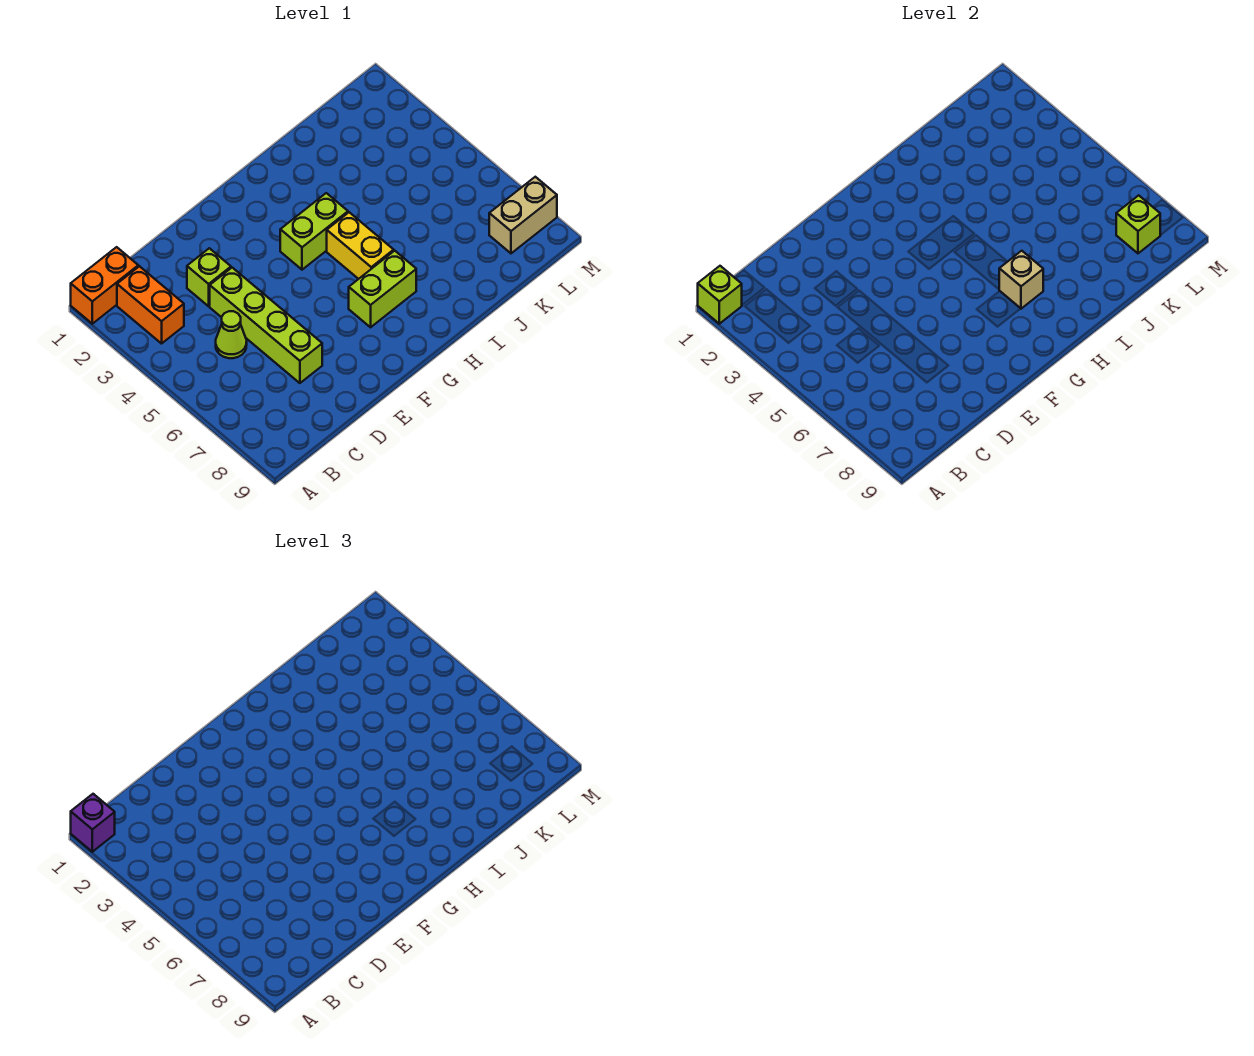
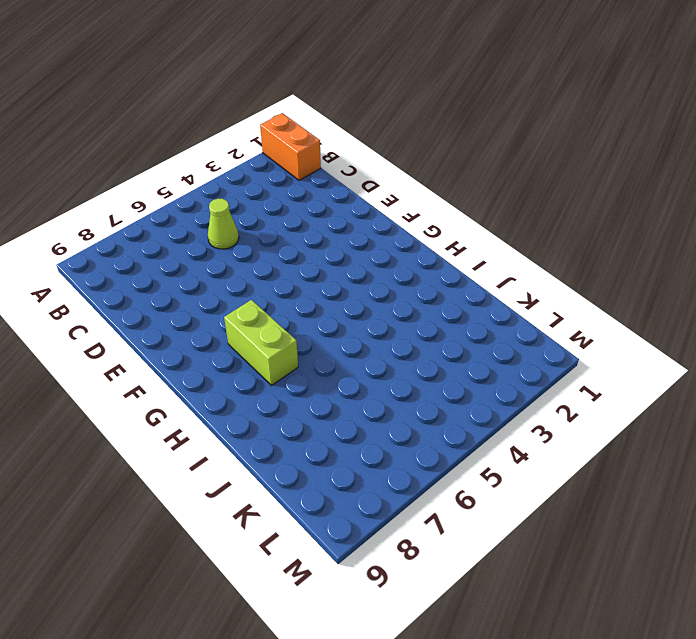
none -> orange 1x2 brick [117,266,184,344]
none -> lime 1x1 brick [187,248,231,306]
none -> lime 1x4 brick [210,268,322,383]

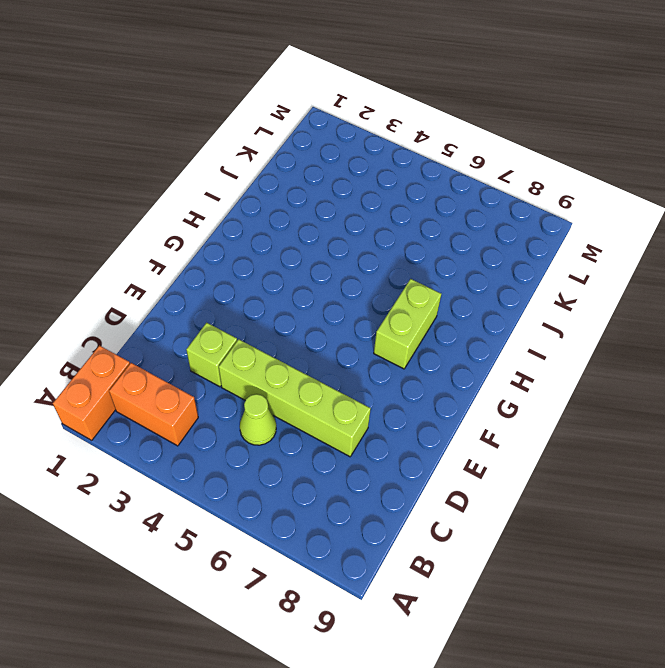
none -> lime 1x2 brick [280,193,348,270]
none -> yellow 1x2 brick [327,212,394,279]
none -> tan 1x2 brick [489,177,557,253]

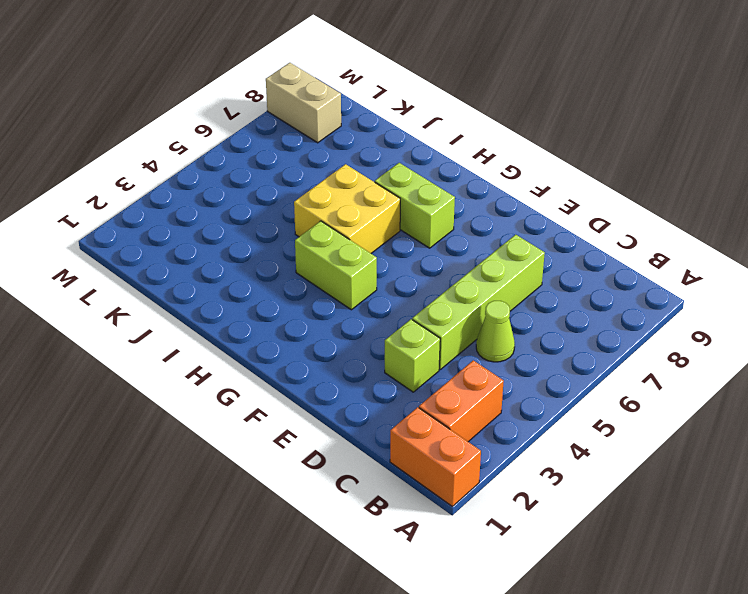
yellow 2x2 brick [294,164,400,253] -> yellow 1x2 brick [327,212,394,279]
none -> lime 1x1 brick [698,266,742,324]
none -> tan 1x1 brick [999,251,1043,309]
none -> lime 1x1 brick [1116,195,1160,253]

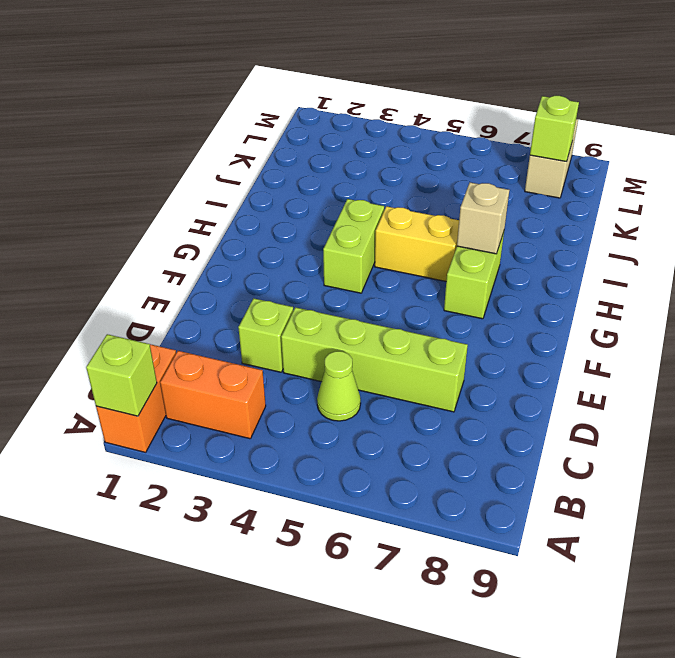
none -> purple 1x1 brick [71,794,115,852]

